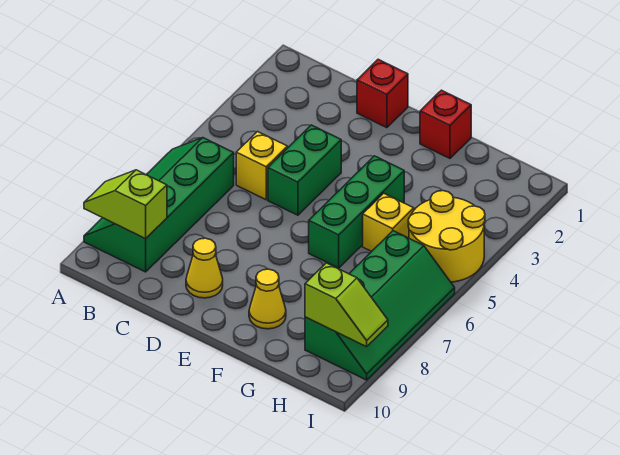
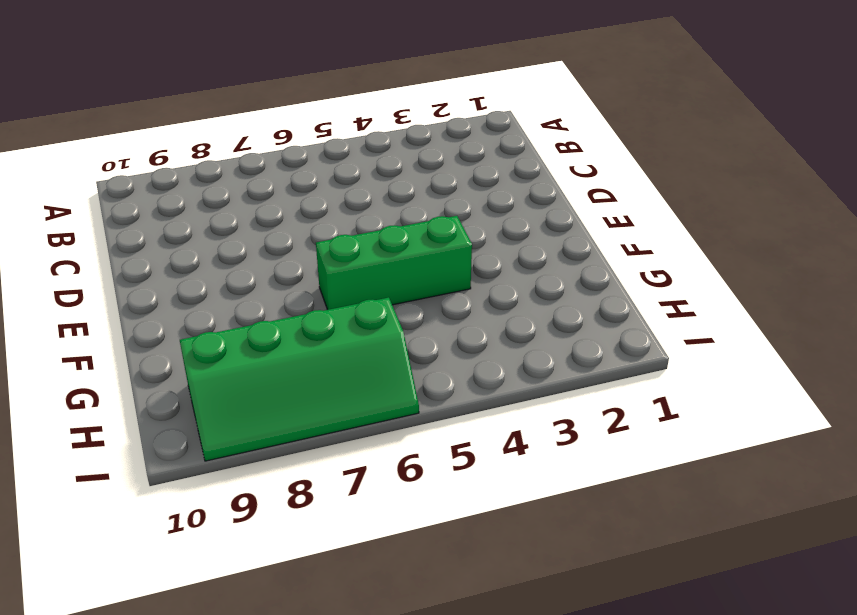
none -> green 2x4 slope [84,138,234,272]
none -> yellow 1x1 brick [236,132,288,200]
none -> red 1x1 brick [357,59,408,128]

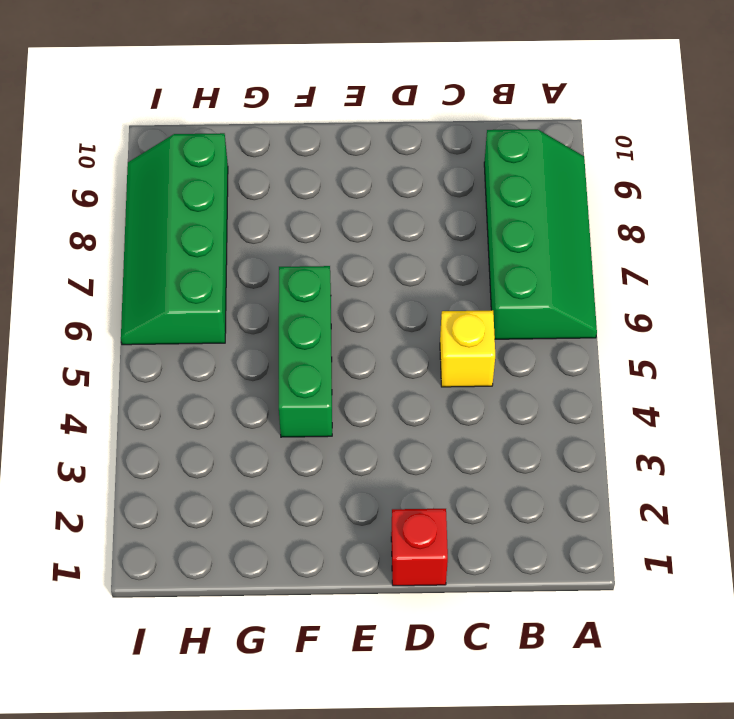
none -> green 1x2 brick [268,125,341,215]
none -> yellow 1x1 cone [186,238,223,298]
none -> red 1x1 brick [420,90,471,158]

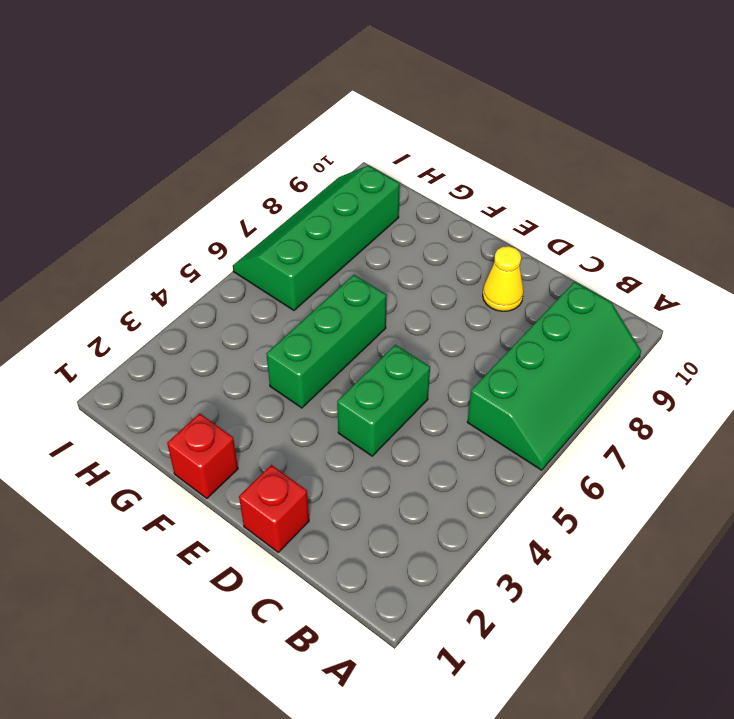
none -> yellow 1x1 brick [236,132,288,200]
none -> yellow 1x1 cone [249,269,286,329]
none -> yellow 1x1 brick [363,193,414,251]

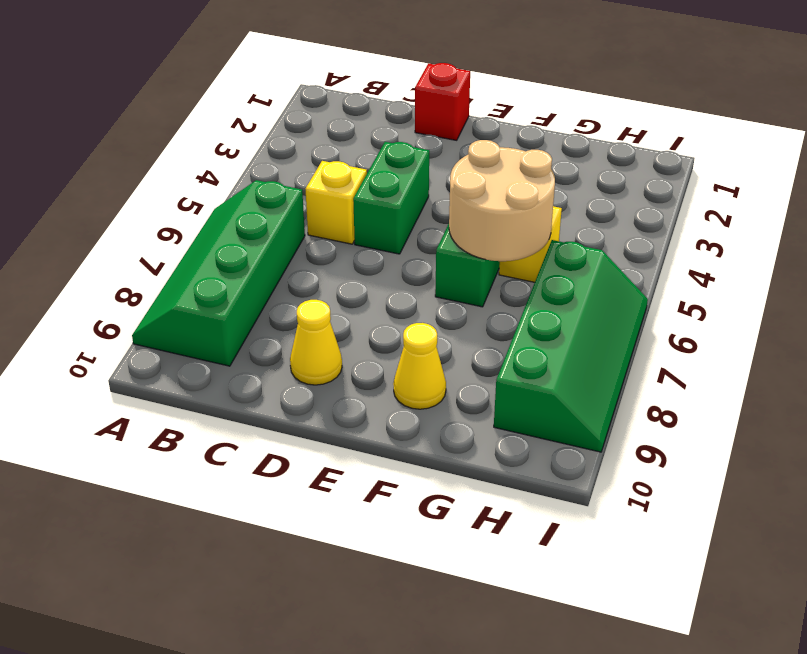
tan 2x2 round brick [449,140,555,261] -> none
none -> red 1x1 brick [420,90,471,158]
none -> yellow 2x2 round brick [408,191,485,282]
none -> lime 1x2 slope [84,170,167,239]

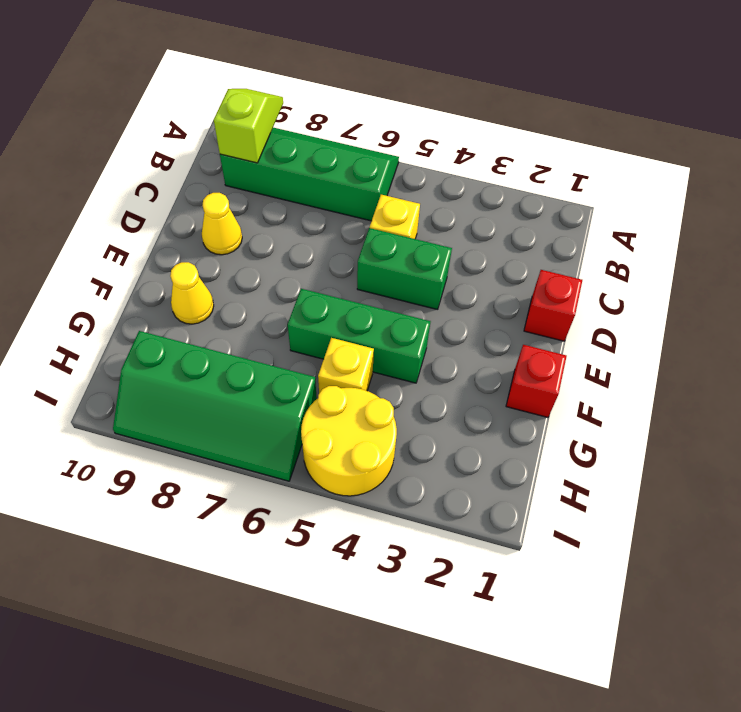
none -> lime 1x2 slope [305,263,388,347]

